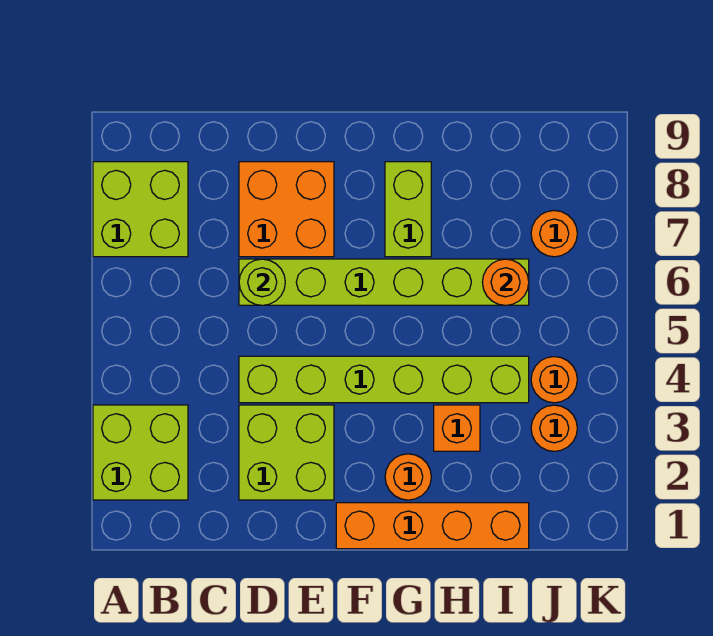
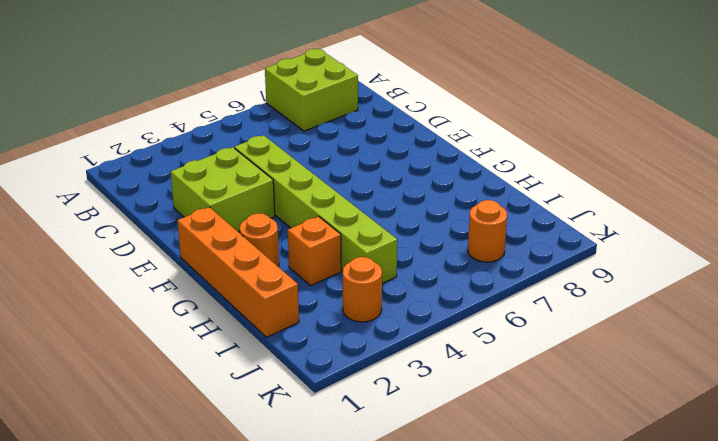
none -> lime 2x2 brick [93,405,188,500]
none -> lime 1x6 brick [239,259,529,305]
none -> orange 2x2 brick [239,162,334,257]

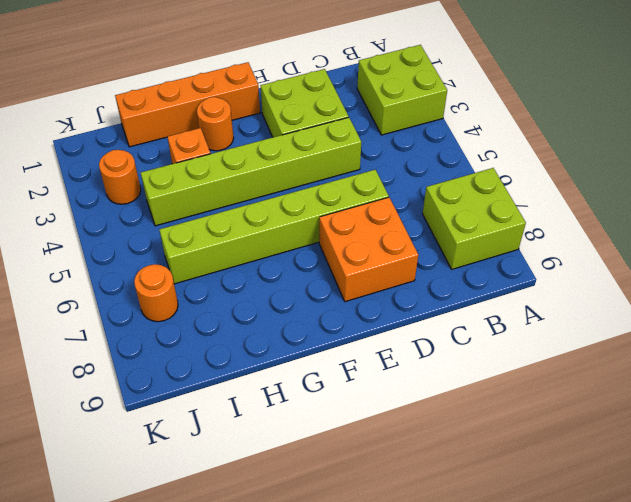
none -> lime 1x2 brick [385,162,431,257]
none -> orange 1x1 round brick [531,357,577,403]
none -> lime 1x1 round brick [239,259,285,305]

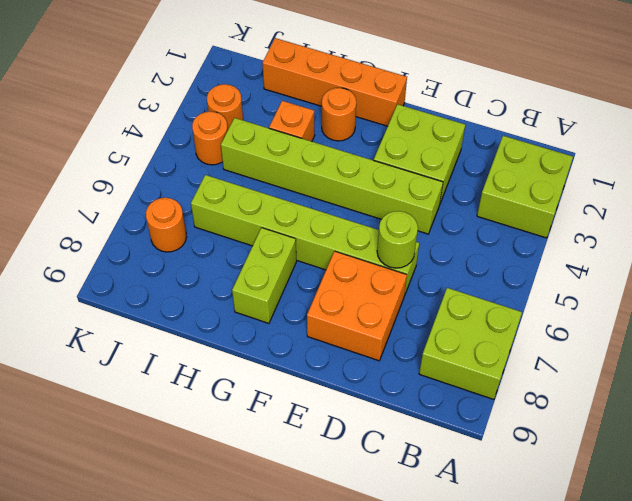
none -> orange 1x1 round brick [482,259,529,305]

